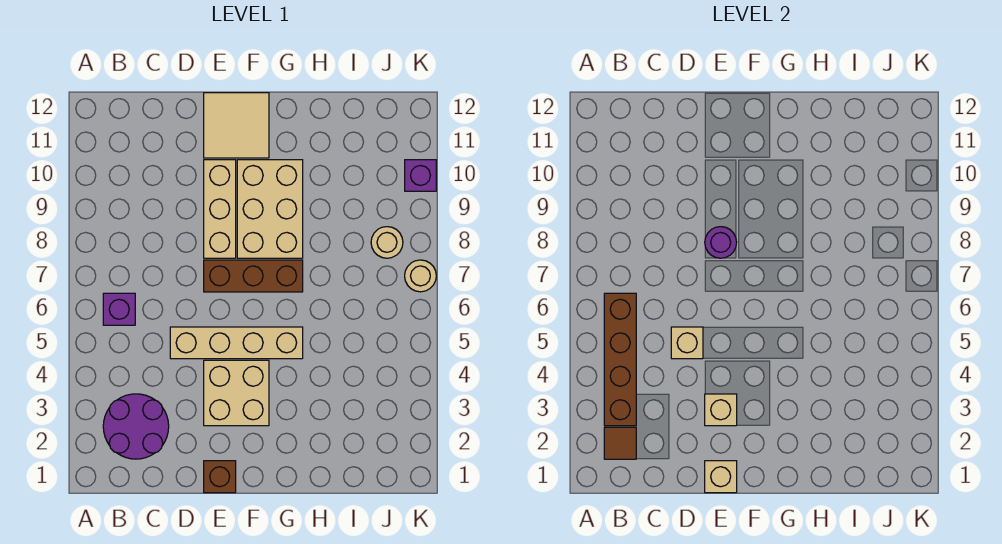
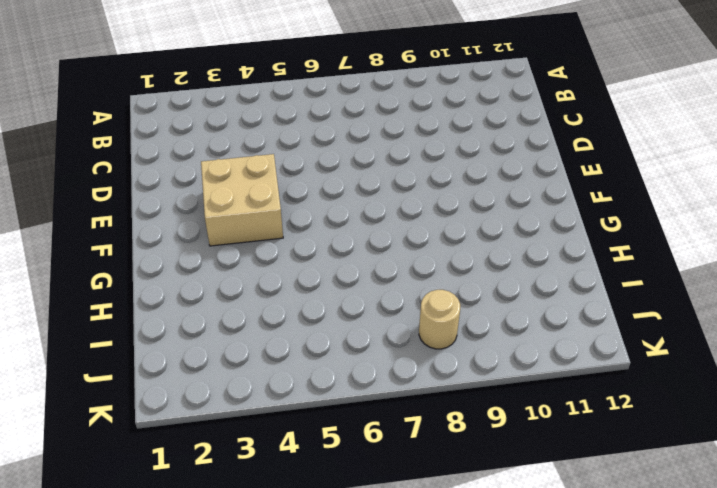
none -> purple 2x2 round brick [103,394,169,459]
none -> purple 1x1 brick [103,293,135,325]
none -> tan 1x4 brick [170,327,303,359]

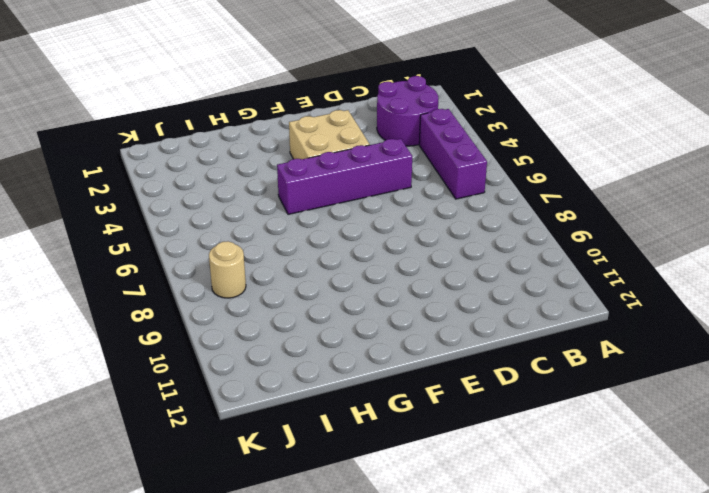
purple 1x3 brick [419,109,487,199] -> purple 1x1 brick [103,293,135,325]
purple 1x4 brick [277,139,412,214] -> tan 1x4 brick [170,327,303,359]
none -> brown 1x1 brick [204,461,236,493]
none -> brown 1x3 brick [204,260,303,292]
none -> tan 1x3 brick [204,160,236,258]

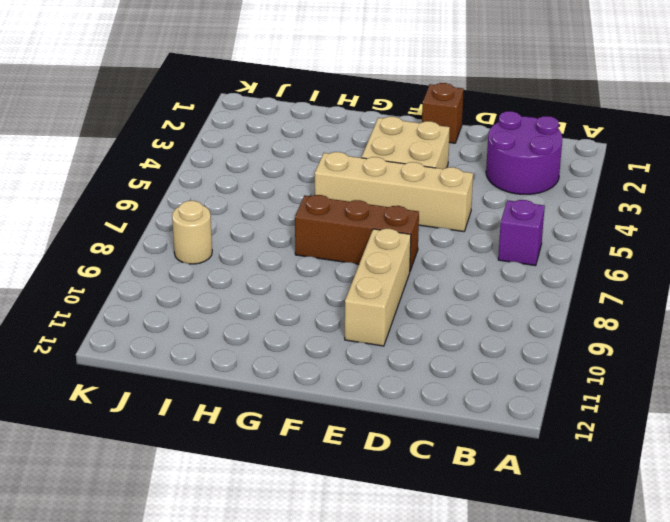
none -> tan 2x2 tile [204,93,269,158]
none -> tan 2x3 brick [237,160,303,258]
none -> tan 1x1 round brick [405,260,436,292]

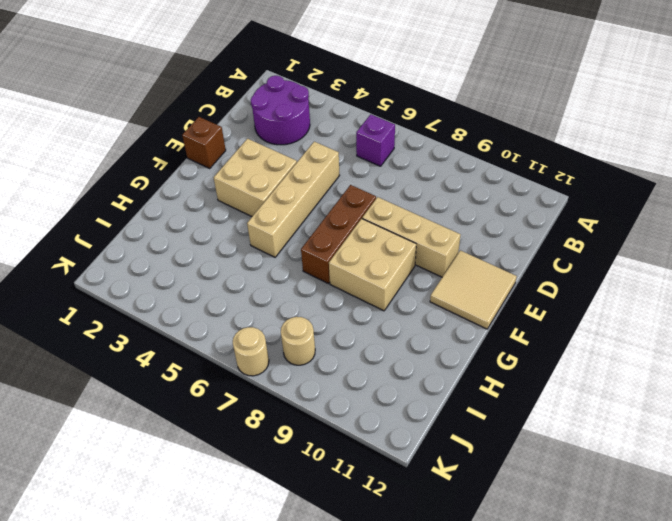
tan 2x2 brick [329,219,416,311] -> tan 2x3 brick [237,160,303,258]
none -> purple 1x1 brick [405,160,436,191]
none -> brown 1x1 tile [604,427,636,459]
none -> brown 1x4 brick [604,293,636,426]

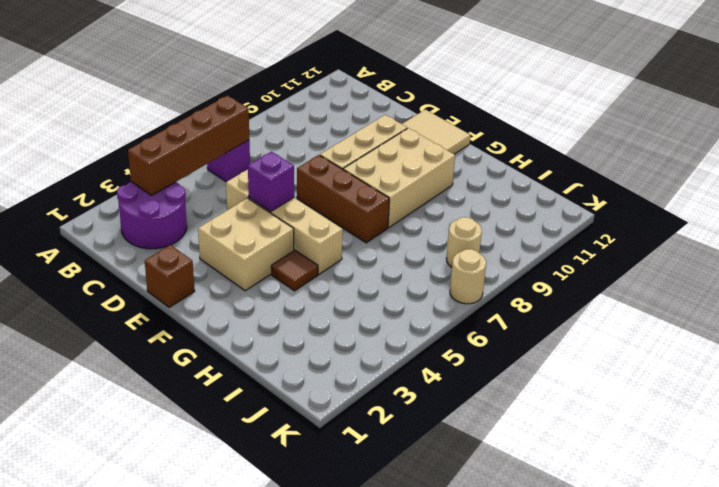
purple 1x1 brick [248,152,294,211] -> purple 1x1 brick moved to [405,160,436,191]
brown 1x1 tile [271,250,318,291] -> brown 1x1 tile moved to [604,427,636,459]
none -> tan 1x1 brick [671,327,703,359]
none -> tan 1x1 brick [705,461,737,493]
none -> tan 1x1 brick [705,394,737,426]

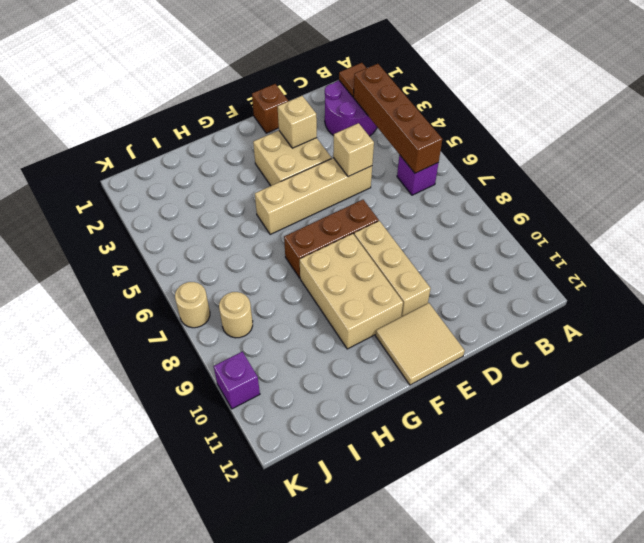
none -> tan 1x1 brick [705,461,737,493]
none -> purple 1x1 round brick [705,227,737,258]

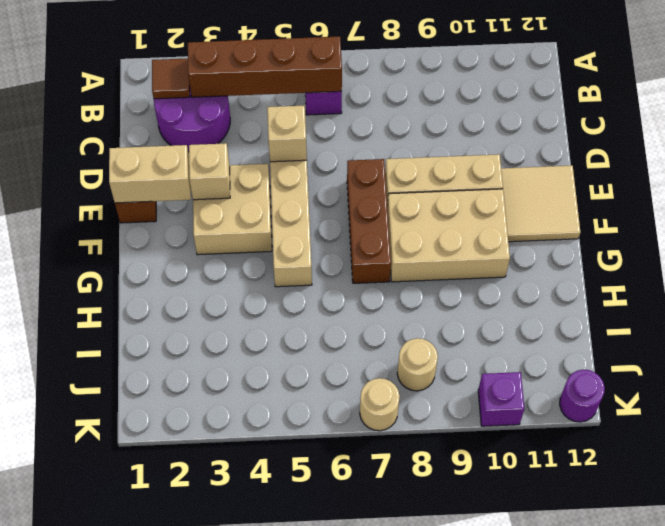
tan 1x2 brick [109,145,191,203] -> tan 1x1 brick [705,461,737,493]
purple 1x1 round brick [560,370,605,422] -> purple 1x1 round brick moved to [705,227,737,258]

